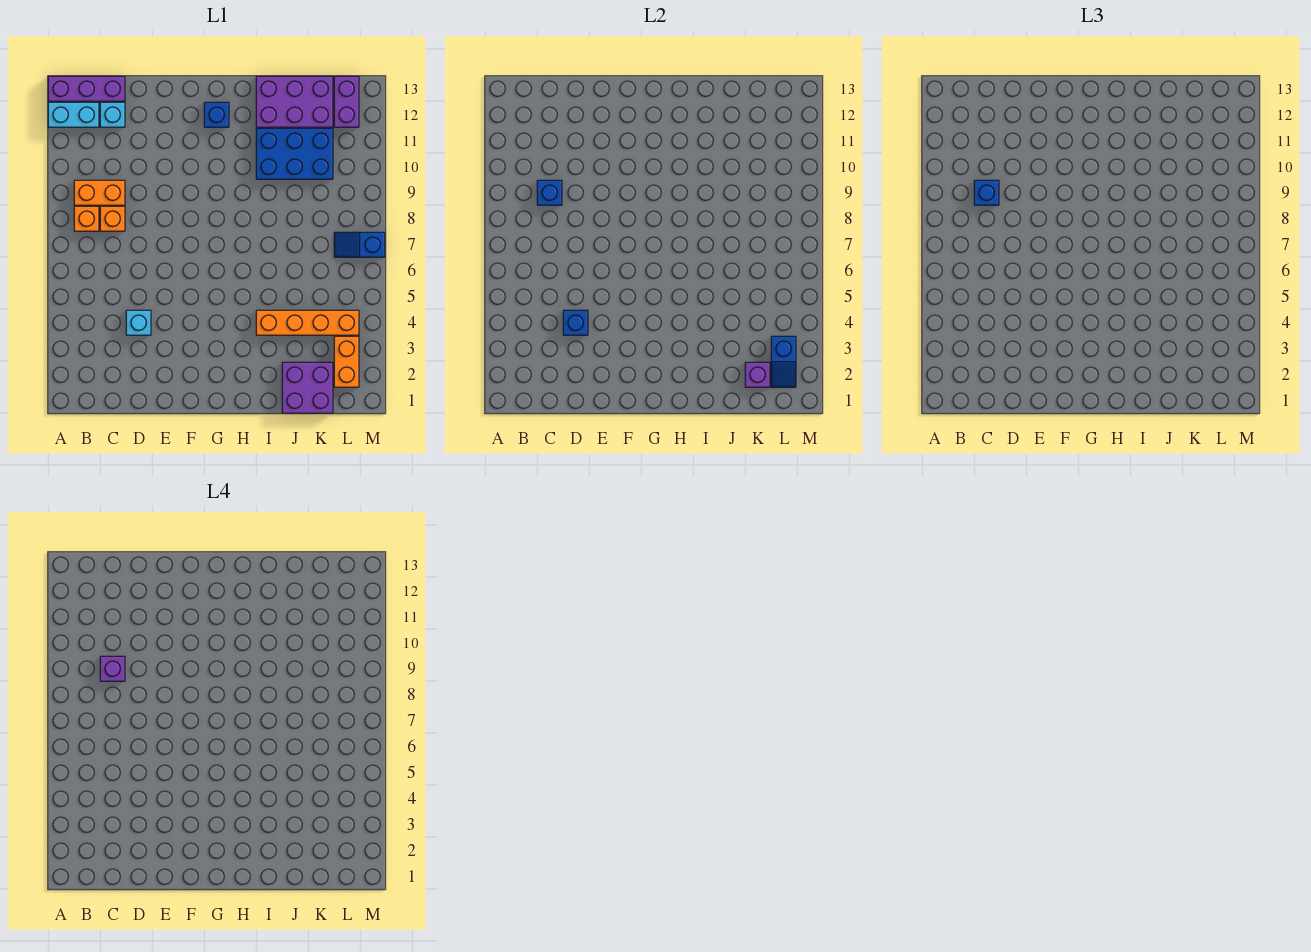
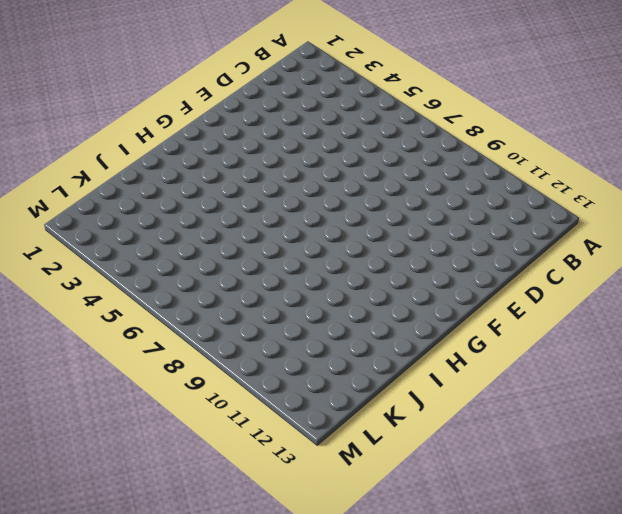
none -> cyan 1x2 brick [48,102,99,127]
none -> purple 1x3 brick [48,76,125,101]
none -> orange 1x1 brick [74,206,99,231]

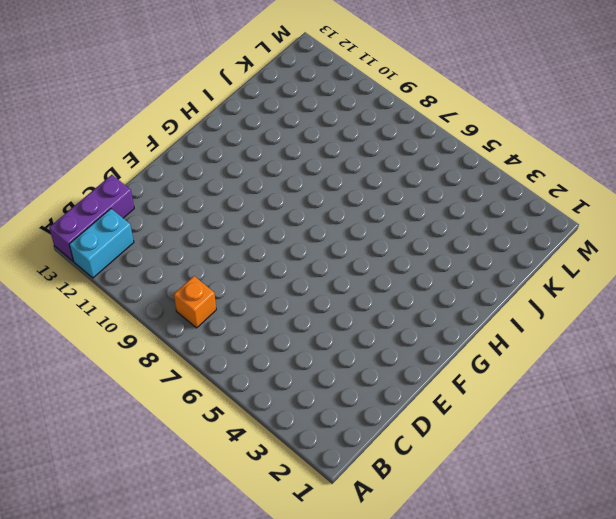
none -> orange 1x2 brick [74,180,125,205]
none -> orange 1x1 brick [100,206,125,231]
none -> cyan 1x1 brick [100,102,125,127]

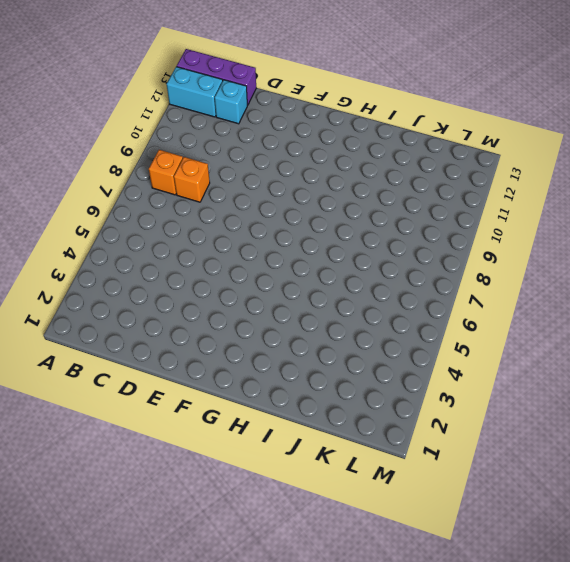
none -> orange 1x2 brick [74,180,125,205]
none -> cyan 1x1 brick [126,310,151,335]
none -> blue 1x1 brick [204,102,229,127]

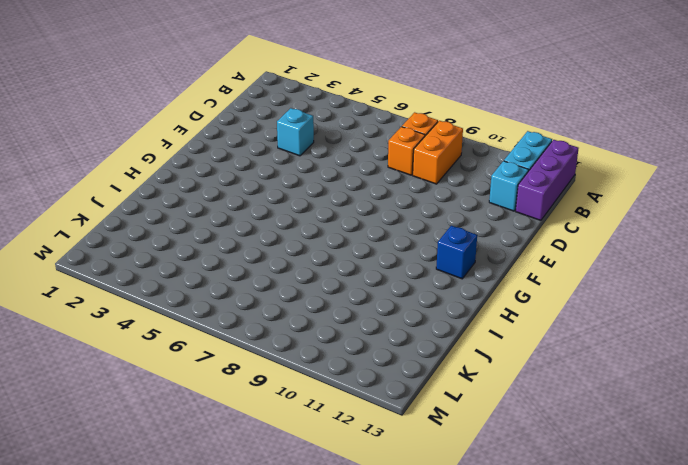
none -> orange 1x4 brick [256,310,359,335]
none -> blue 2x3 brick [256,128,333,179]
none -> purple 2x3 brick [256,76,333,127]

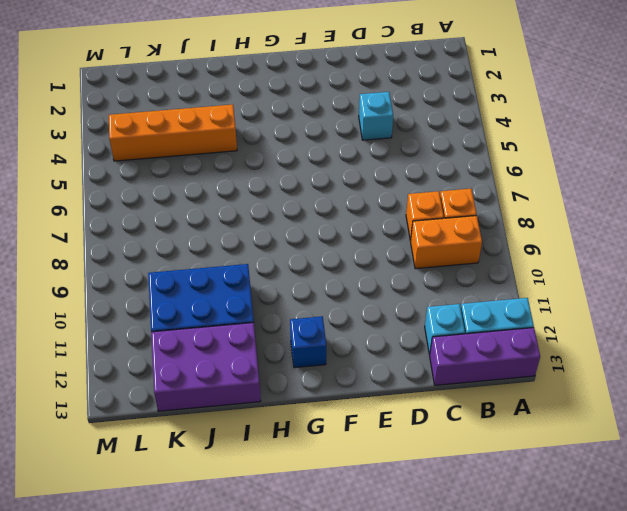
none -> purple 2x2 brick [282,362,333,413]
none -> orange 1x2 brick [334,336,359,387]
none -> blue 1x2 slope [334,232,385,257]

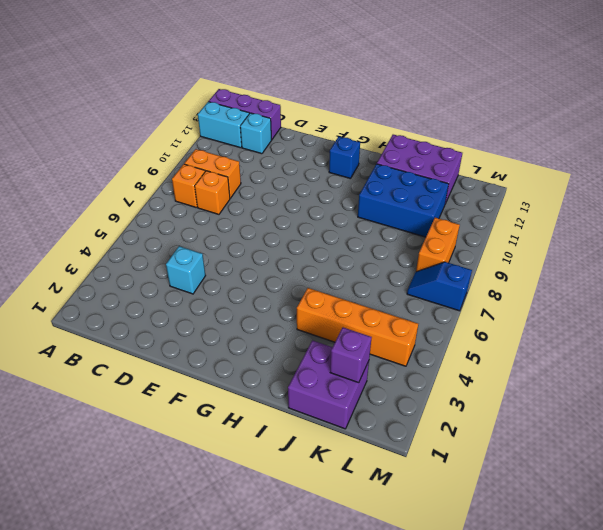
orange 1x2 brick [416,218,460,272] -> orange 1x2 brick moved to [334,336,359,387]
none -> purple 1x2 brick [334,76,359,127]
none -> blue 1x1 brick [537,180,562,205]
none -> blue 1x1 brick [563,310,588,335]

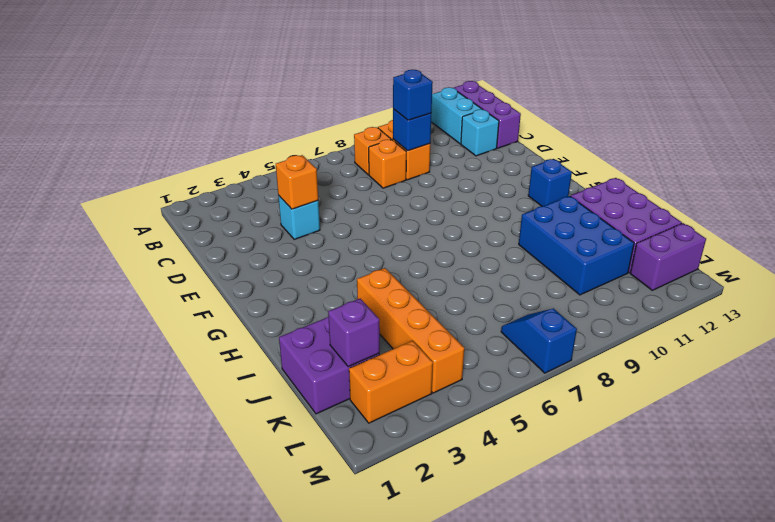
orange 1x1 brick [276,155,318,209] -> blue 1x1 brick [563,310,588,335]
none -> blue 1x2 slope [771,336,796,387]
none -> purple 1x1 brick [100,656,125,681]

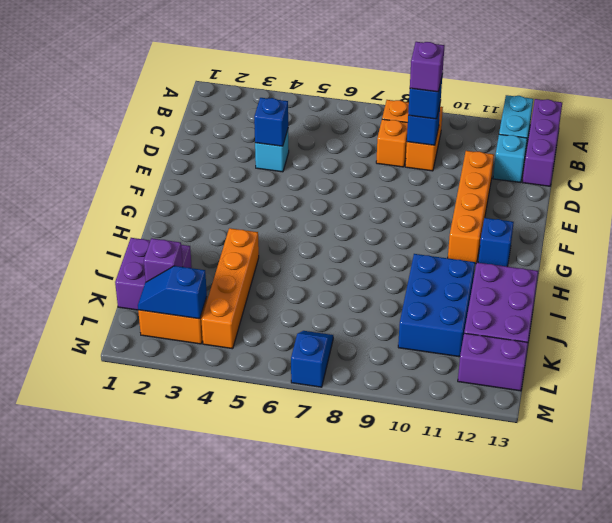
orange 1x4 brick [448,151,494,264] -> none

